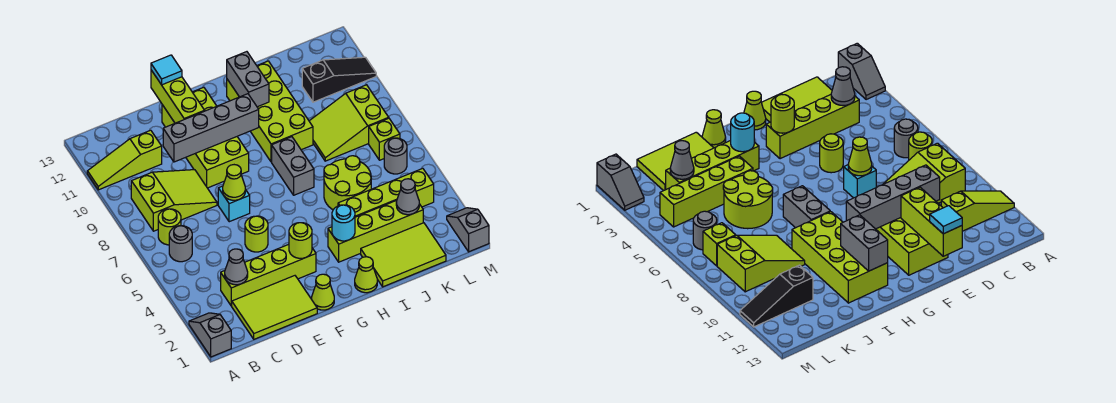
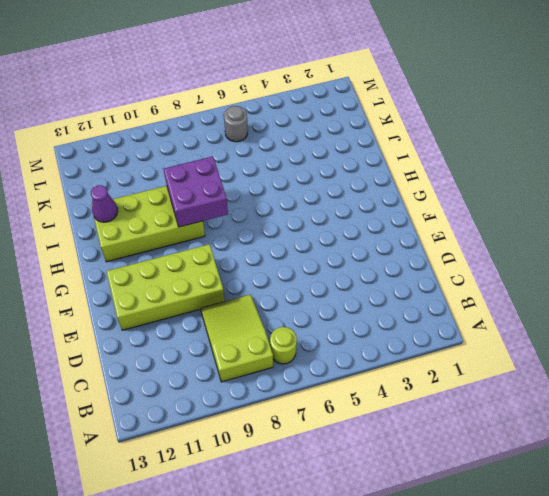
purple 2x2 brick [163,156,228,227] -> none
purple 1x1 cone [91,185,118,222] -> none
none -> grey 1x2 slope [189,313,231,357]
none -> lime 1x3 slope [87,130,162,190]
none -> grey 1x1 round brick [169,226,192,262]
none -> lime 2x3 tile [232,276,317,339]

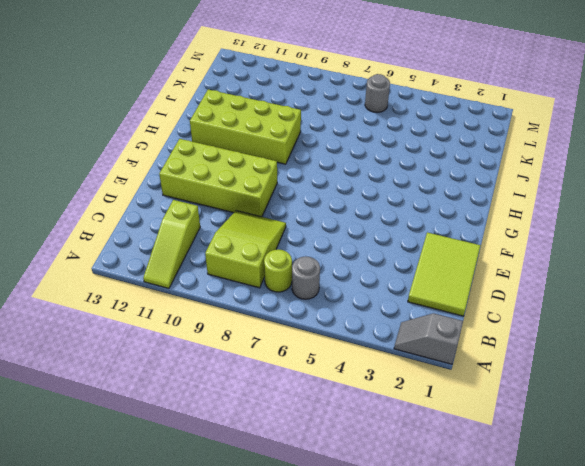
none -> lime 1x4 brick [221,244,316,306]
none -> lime 1x1 round brick [245,216,268,252]
none -> cyan 1x1 brick [218,186,250,222]
none -> lime 1x1 cone [312,274,334,310]

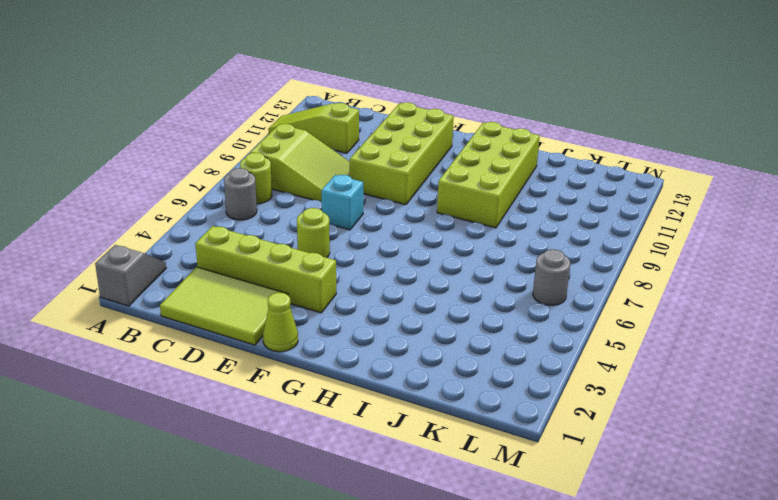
none -> lime 1x1 cone [355,257,377,293]
none -> lime 1x4 brick [328,201,423,262]
none -> grey 1x2 brick [272,137,314,195]
none -> lime 2x3 tile [361,223,446,287]

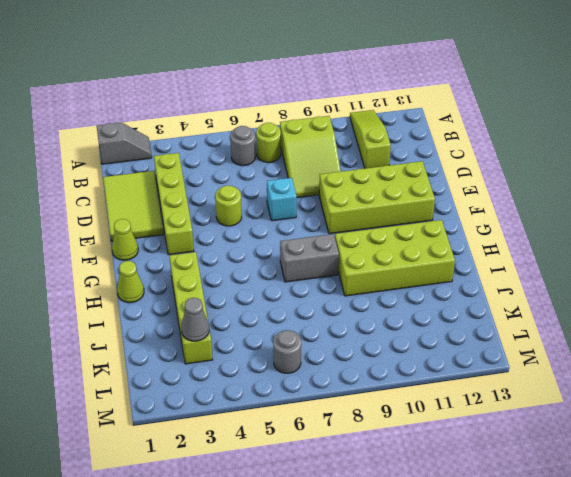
none -> lime 2x3 tile [361,223,446,287]
none -> lime 1x4 brick [338,168,434,217]
none -> lime 2x2 round brick [324,156,371,210]
none -> lime 2x3 slope [309,85,389,161]

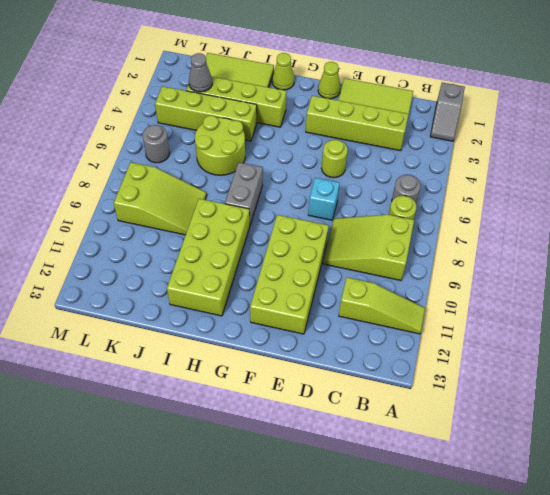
none -> black 1x3 slope [302,57,376,102]
none -> lime 1x1 brick [369,118,400,160]
none -> grey 1x2 slope [447,208,489,252]
none -> grey 1x1 cone [225,249,248,285]

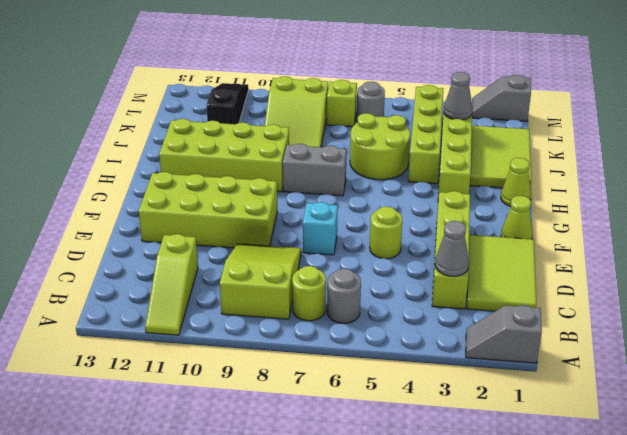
none -> grey 1x4 brick [163,94,259,162]
none -> lime 1x1 cone [223,165,245,200]
none -> lime 1x3 brick [151,70,205,123]
none -> lime 1x1 round brick [289,223,312,258]

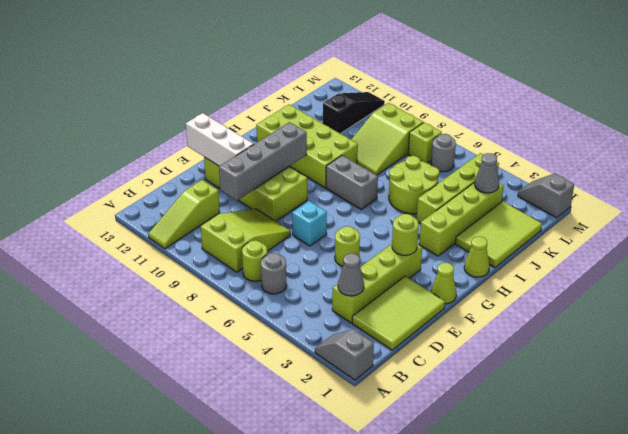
white 1x3 brick [186,113,254,166] -> lime 1x3 brick [151,70,205,123]
none -> lime 1x1 cone [223,165,245,200]
none -> cyan 1x1 round brick [332,205,355,241]
none -> grey 1x2 brick [227,52,269,107]
none -> cyan 1x1 tile [151,55,182,85]

